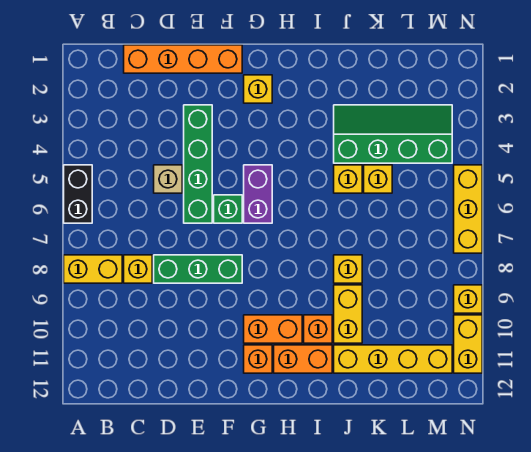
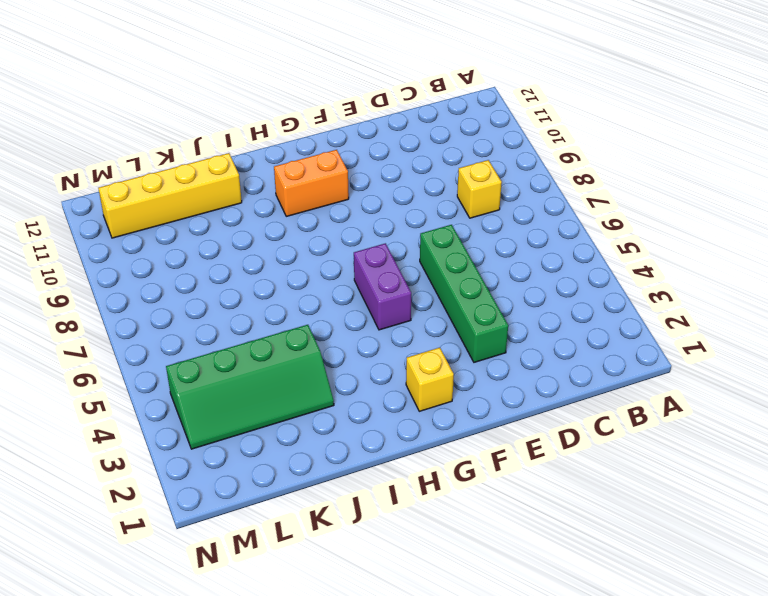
none -> black 1x2 brick [64,165,92,223]
none -> yellow 1x2 brick [64,255,122,283]
none -> orange 1x4 brick [124,45,242,73]

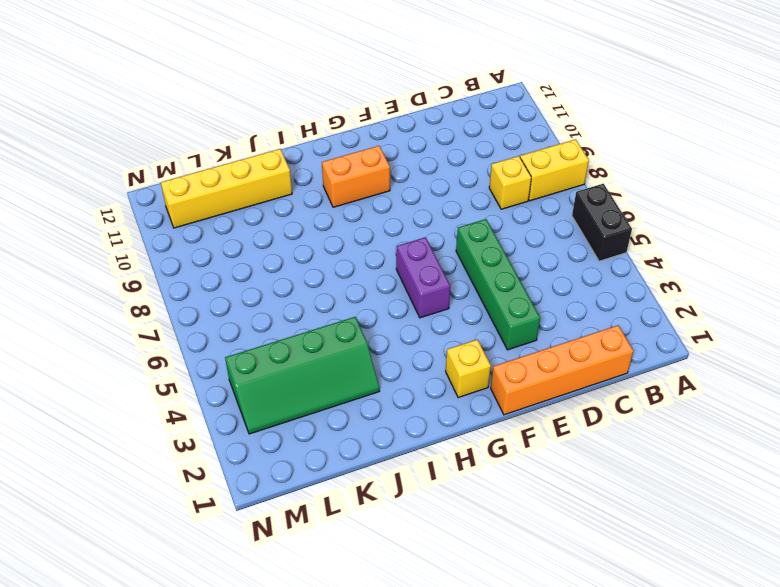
none -> tan 1x1 brick [154,165,182,193]
none -> green 1x3 brick [154,255,242,283]
none -> green 1x1 brick [214,195,242,223]

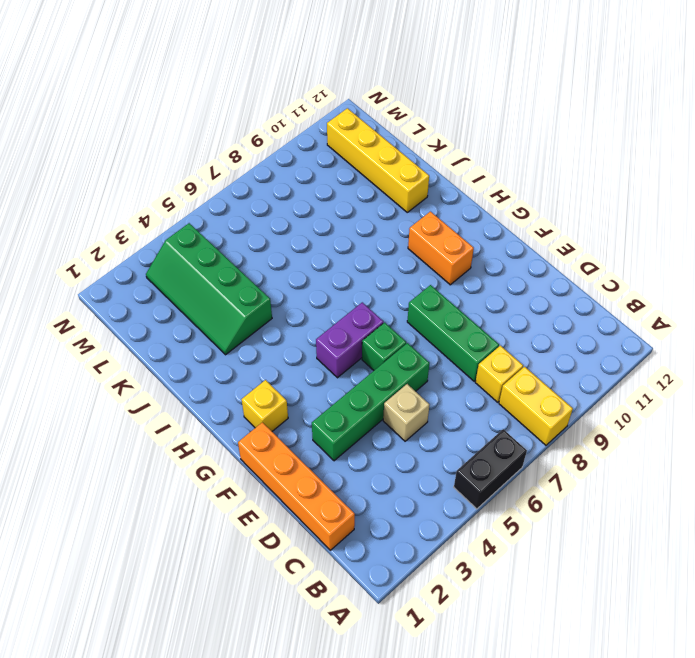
none -> orange 1x1 brick [244,345,272,373]
none -> orange 1x2 brick [274,345,332,373]
none -> orange 1x1 brick [304,315,332,343]

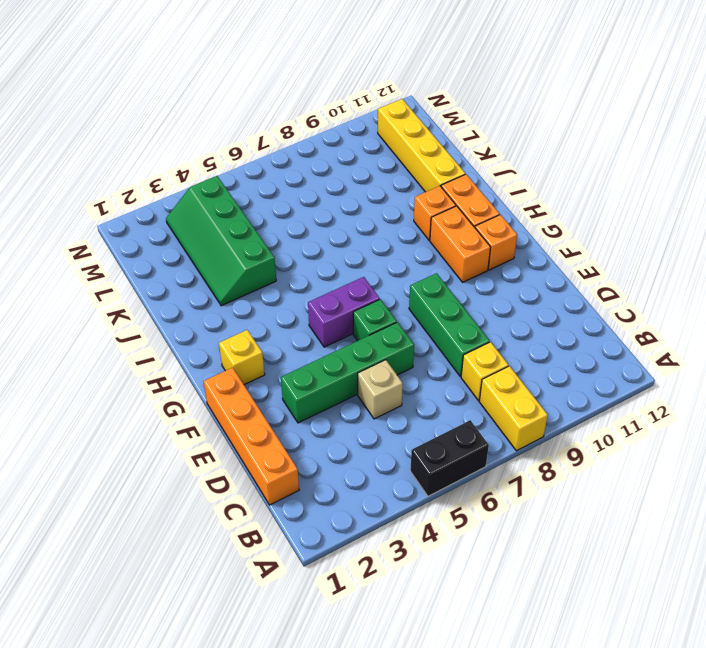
none -> yellow 1x1 brick [334,165,362,193]
none -> yellow 1x1 brick [334,255,362,283]
none -> yellow 1x2 brick [334,285,362,343]

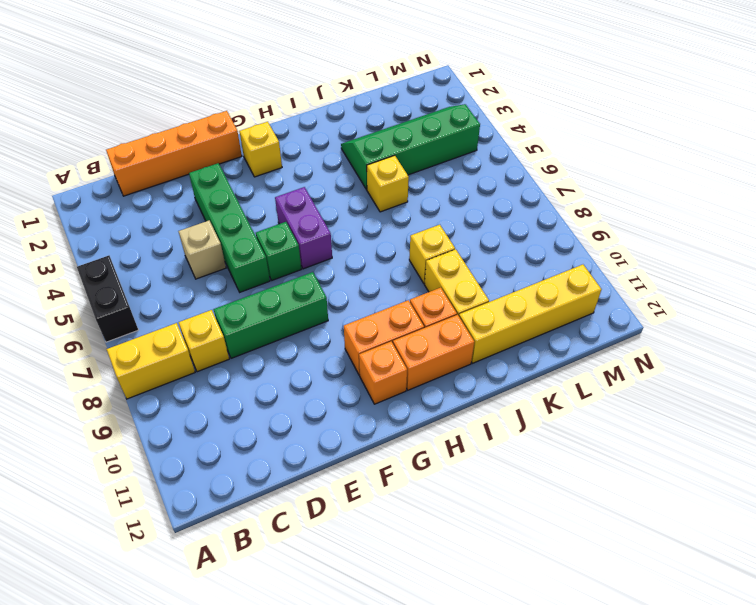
none -> yellow 1x1 brick [364,165,392,193]
none -> yellow 1x3 brick [454,165,482,253]
none -> yellow 1x1 brick [454,285,482,313]

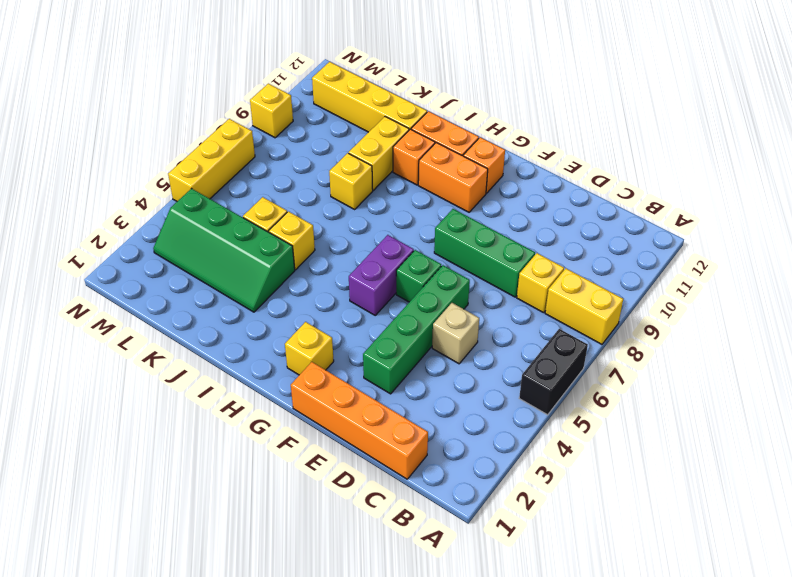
none -> yellow 1x2 brick [454,315,482,373]

